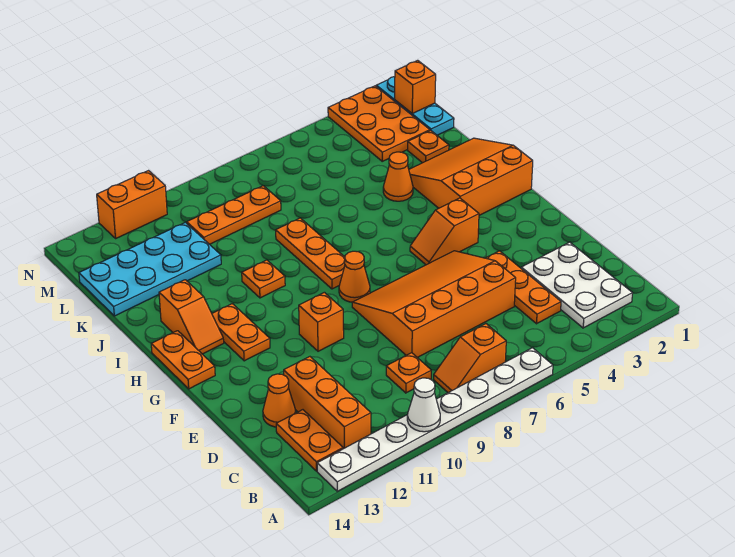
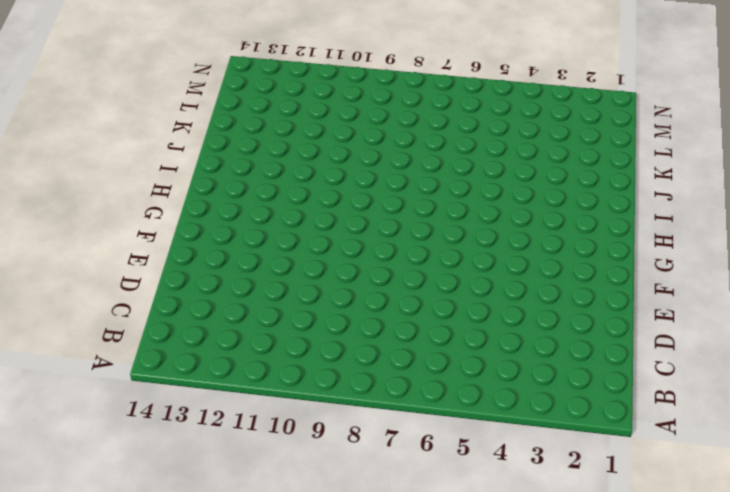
none -> white 1x8 plate [317,348,553,491]
none -> white 2x3 plate [521,242,633,328]
none -> orange 1x2 slope [434,324,506,393]

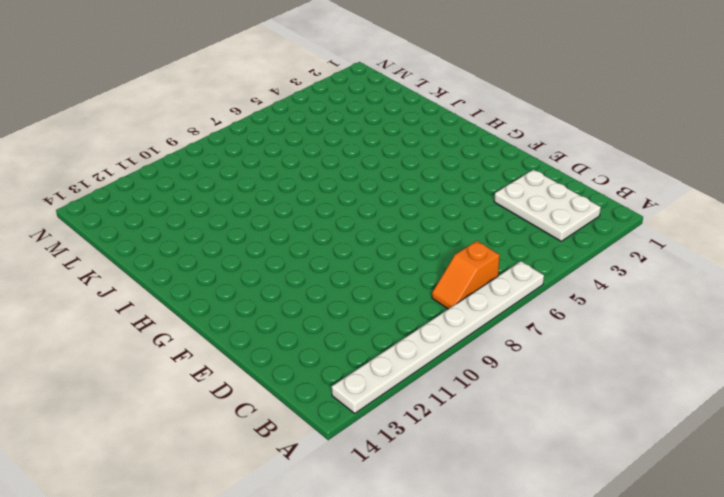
none -> orange 1x3 brick [284,357,371,449]
none -> orange 1x2 plate [276,410,343,471]
none -> orange 1x3 plate [486,251,561,324]

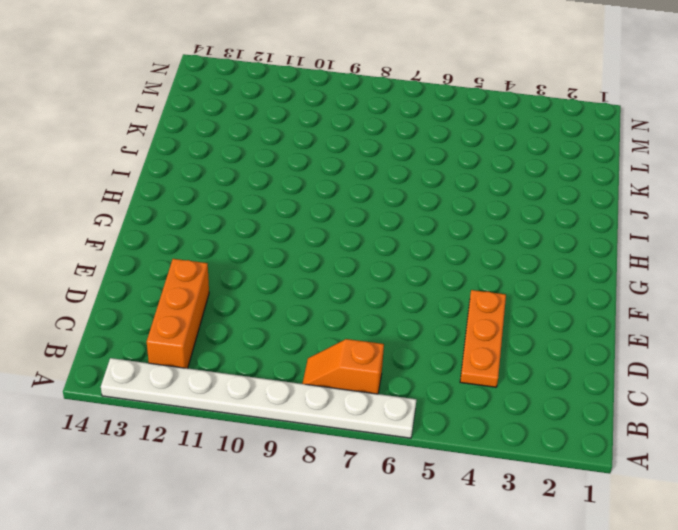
none -> white 2x3 plate [521,242,633,328]
none -> orange 1x2 plate [276,410,343,471]
none -> orange 1x1 plate [386,353,431,393]

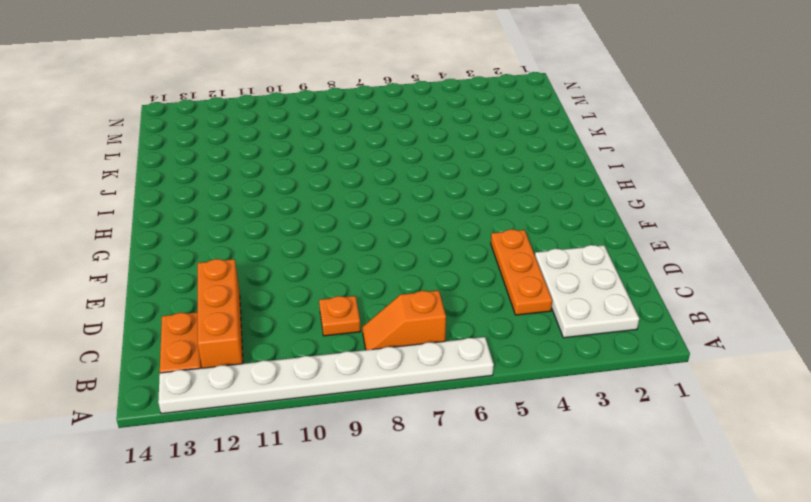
none -> orange 3x4 slope [352,251,516,358]
none -> orange 1x1 cone [263,374,296,427]
none -> orange 1x1 brick [299,292,344,351]

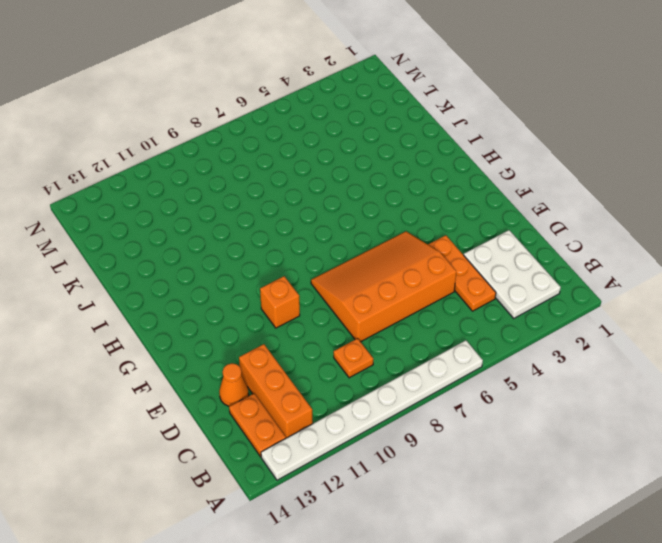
none -> orange 1x2 slope [434,324,506,393]
none -> orange 1x2 slope [410,198,479,265]
none -> orange 1x1 cone [339,251,370,302]

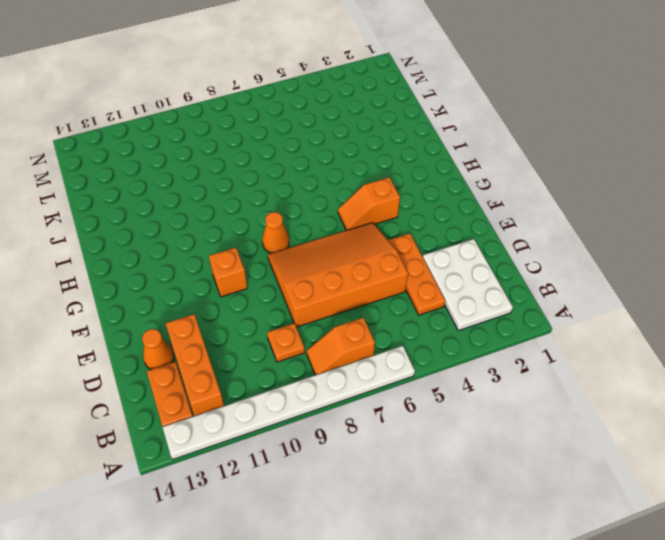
none -> orange 1x2 plate [212,304,270,361]
none -> orange 1x2 plate [151,331,215,389]
none -> orange 3x3 slope [409,138,533,215]

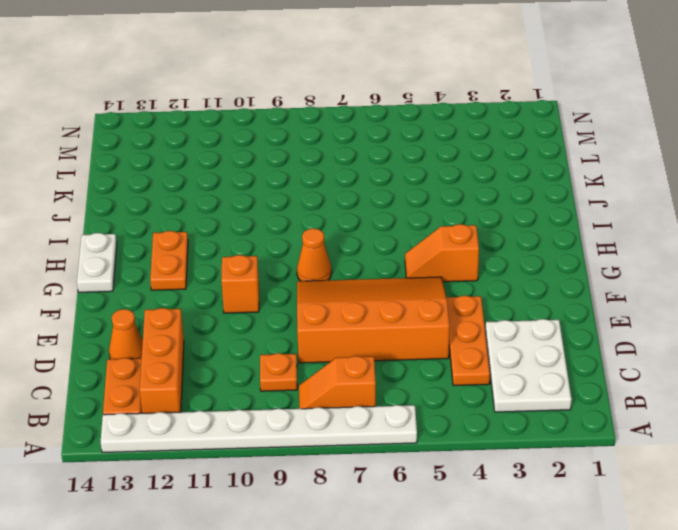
white 1x2 plate [77,233,117,292] -> orange 1x2 plate [151,331,215,389]
none -> orange 3x3 slope [409,138,533,215]
none -> orange 1x3 plate [276,218,345,289]
none -> orange 1x2 slope [159,280,224,354]

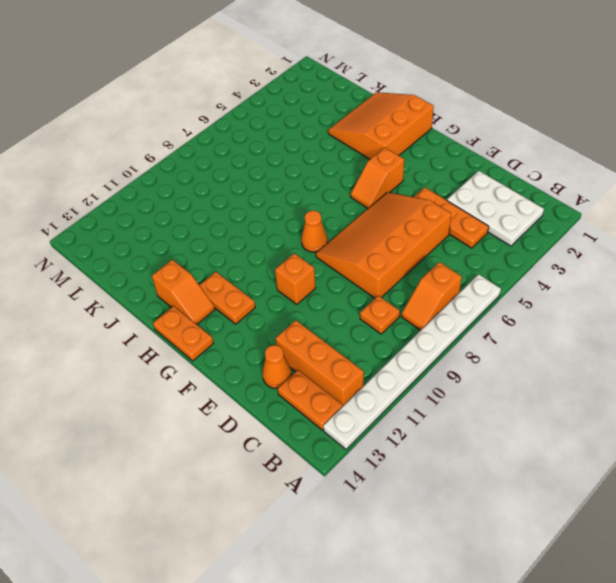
none -> orange 1x3 plate [276,218,345,289]
none -> orange 1x1 plate [242,260,285,298]
none -> orange 1x1 cone [383,152,413,201]

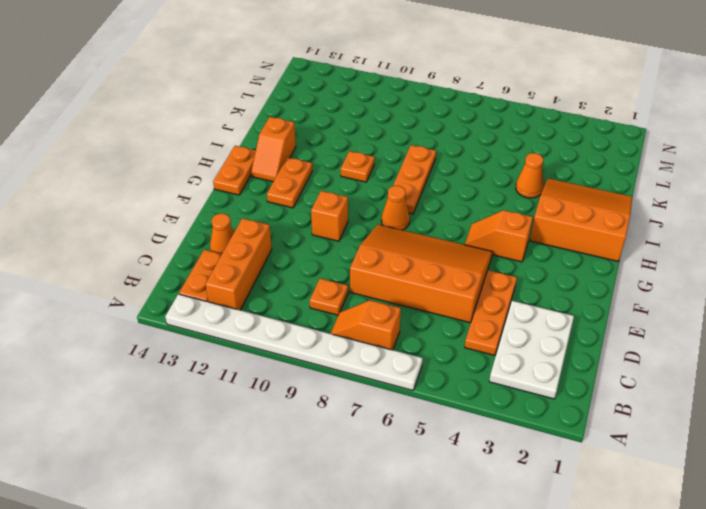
none -> orange 1x1 plate [408,131,449,163]
none -> cyan 2x4 plate [79,222,221,316]
none -> cyan 1x3 plate [376,77,454,135]

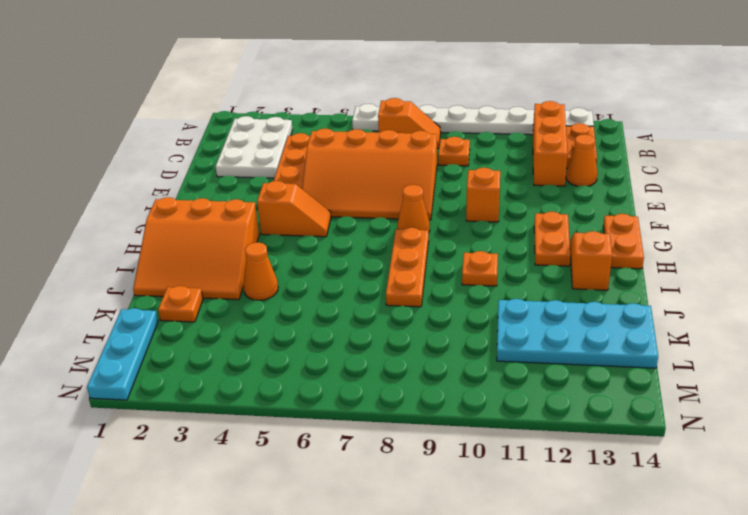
none -> orange 2x3 plate [328,86,430,161]
none -> orange 1x3 plate [187,186,281,244]
none -> orange 1x2 brick [97,171,167,238]

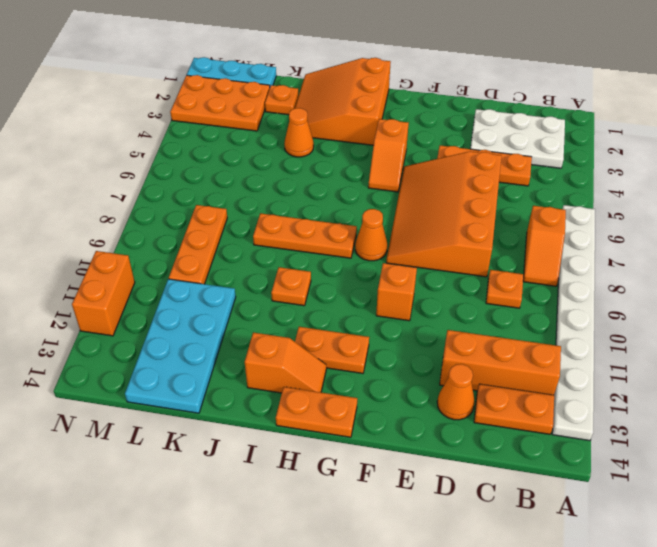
none -> white 1x1 cone [407,378,440,432]
none -> orange 1x1 brick [395,60,436,113]

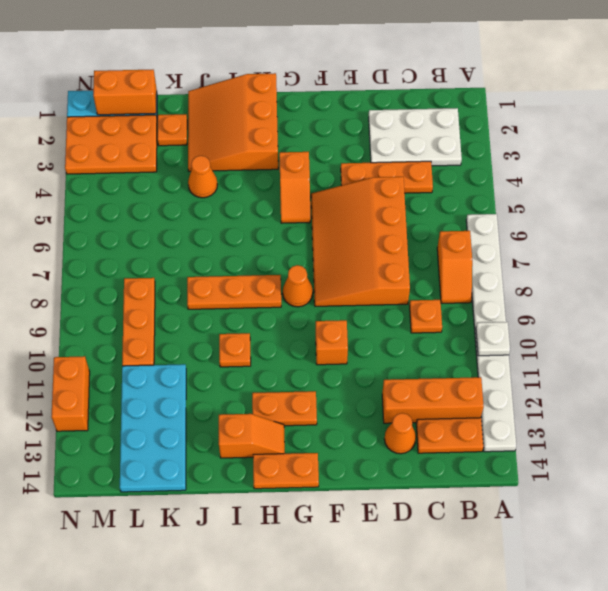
white 1x1 plate [476,322,510,356] -> white 1x1 cone [407,378,440,432]
orange 1x2 brick [93,70,157,115] -> orange 1x1 brick [395,60,436,113]

